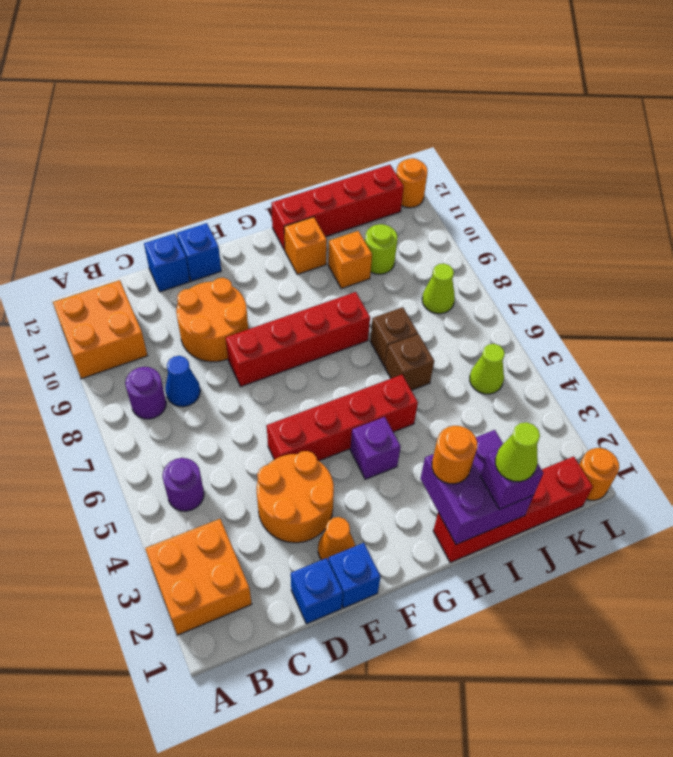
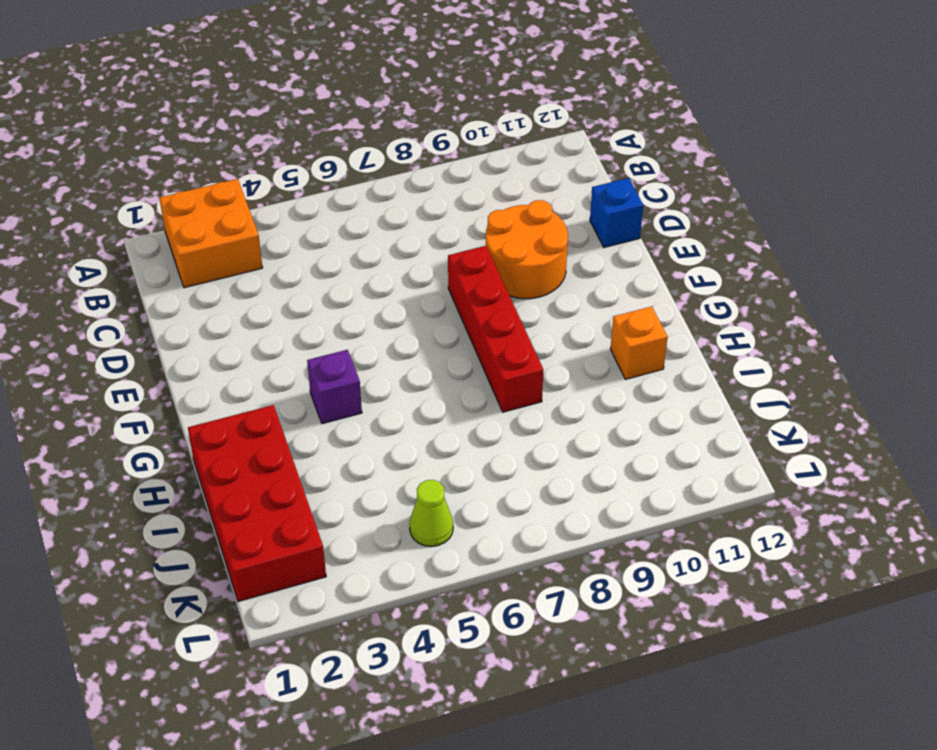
red 2x4 brick [188,405,326,601] -> red 1x4 brick [433,456,593,563]
none -> orange 2x2 brick [53,280,148,379]
none -> purple 1x1 round brick [163,458,204,511]
none -> purple 1x1 round brick [125,367,166,419]
none -> blue 1x1 cone [165,356,200,407]

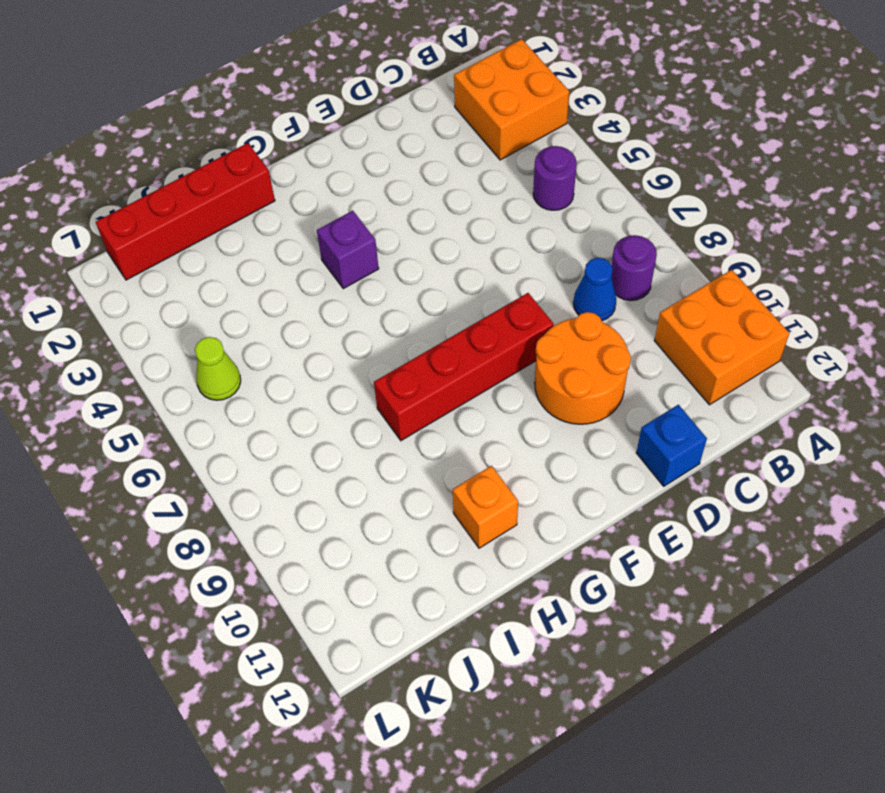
none -> blue 1x1 brick [291,558,343,624]
none -> orange 2x2 round brick [257,451,334,543]
none -> blue 1x1 brick [328,543,380,608]
none -> orange 1x1 cone [318,517,355,560]

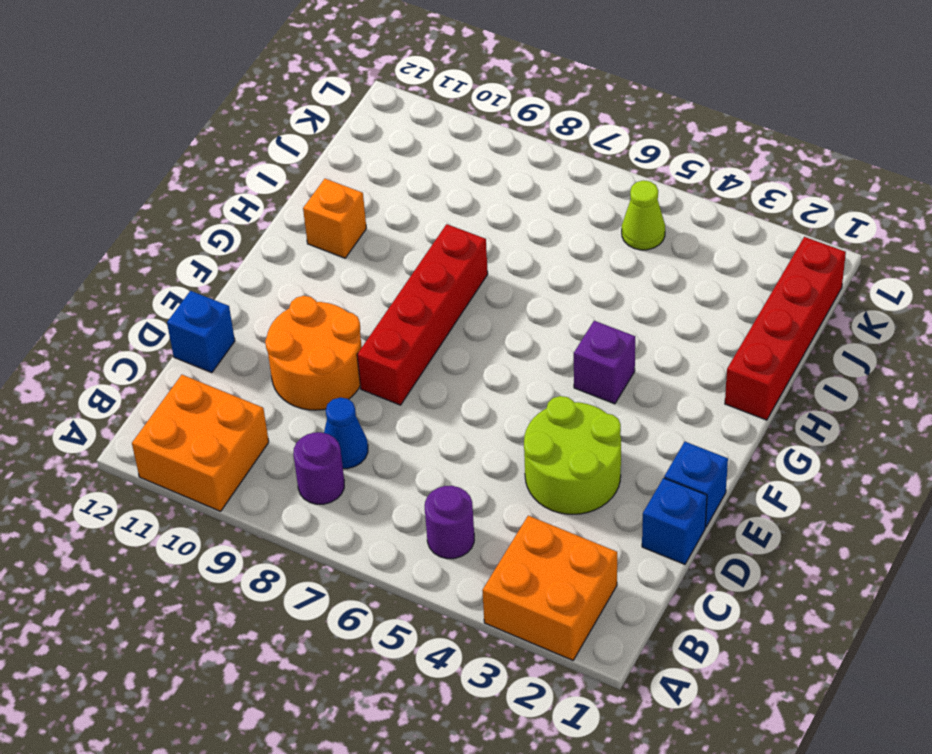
lime 2x2 round brick [524,396,621,514] -> orange 2x2 round brick [257,451,334,543]
none -> orange 1x1 cone [318,517,355,560]
none -> red 1x4 brick [267,375,418,461]
none -> blue 1x1 brick [177,223,221,281]
none -> red 1x4 brick [272,165,404,250]

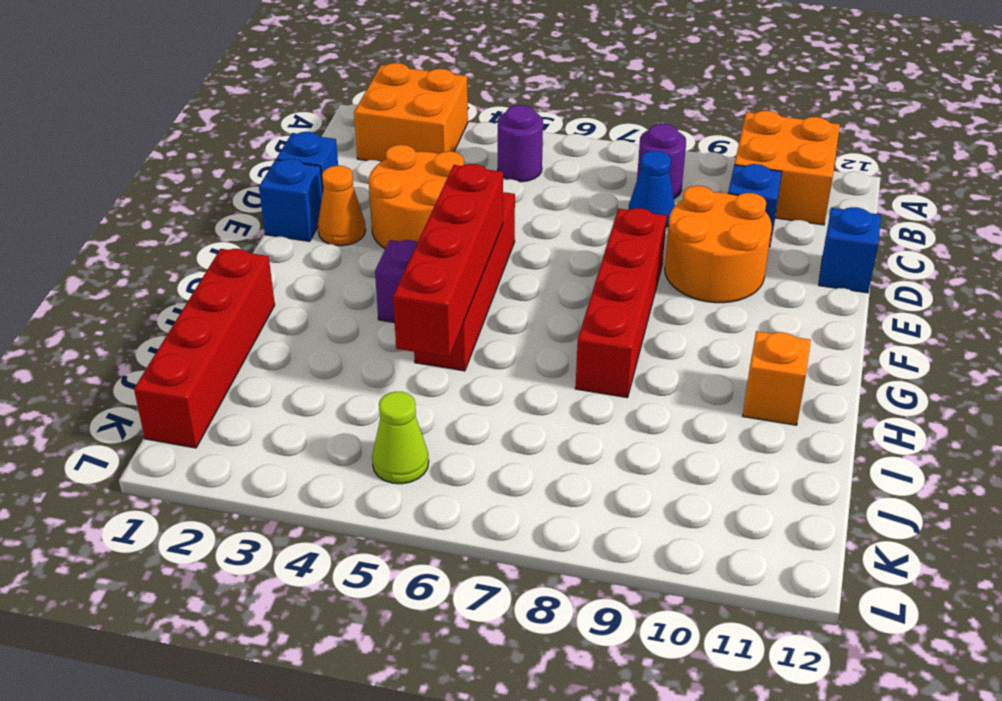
blue 1x1 brick [728,164,782,247] -> blue 1x1 brick moved to [177,223,221,281]
red 1x4 brick [393,164,503,357] -> red 1x4 brick moved to [272,165,404,250]
none -> brown 1x1 brick [385,334,434,390]
none -> brown 1x1 brick [370,307,418,367]
none -> orange 1x1 brick [328,231,372,289]
none -> lime 1x1 round brick [365,224,397,274]

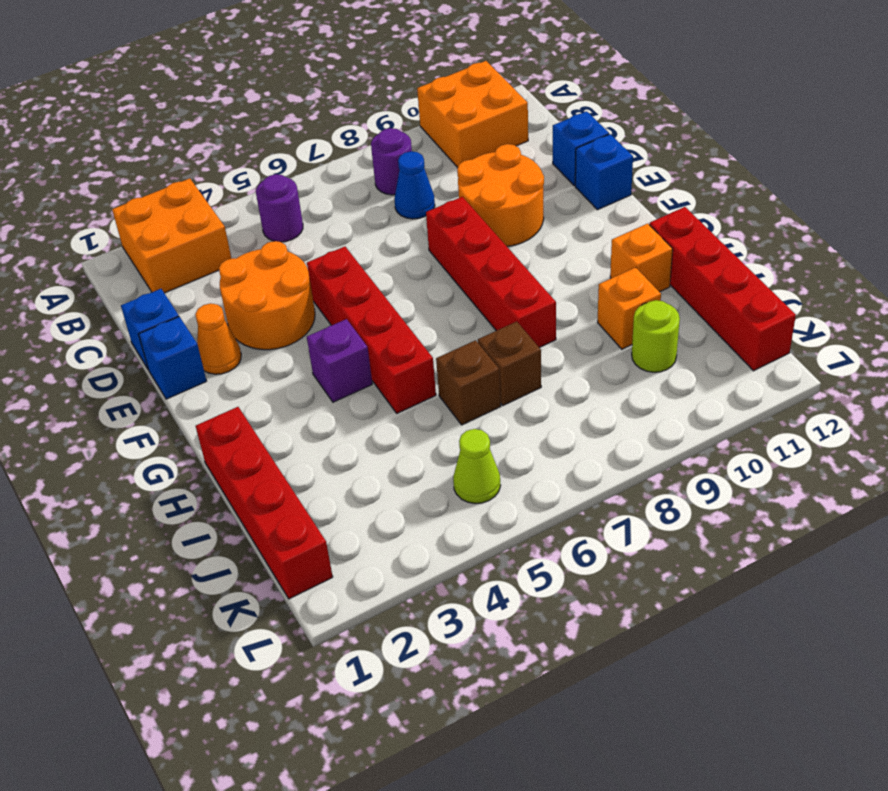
none -> lime 1x1 cone [422,264,455,314]
none -> orange 1x1 round brick [579,448,619,500]
none -> orange 1x1 round brick [396,158,427,208]
none -> purple 2x2 brick [420,430,534,544]

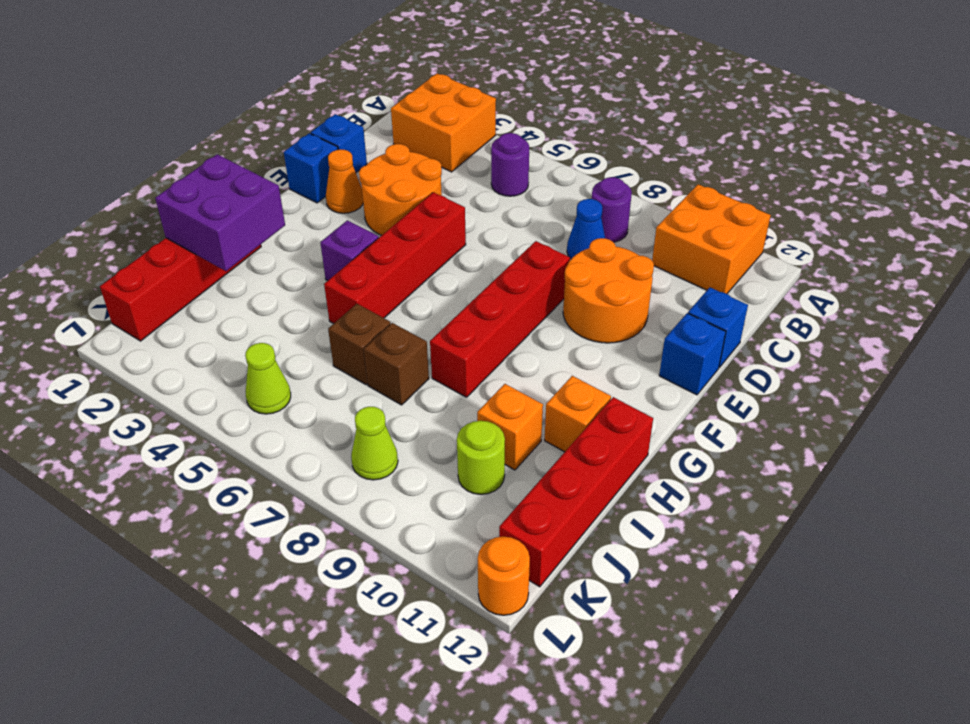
none -> orange 1x1 round brick [579,448,619,500]
none -> orange 1x1 round brick [432,426,477,484]
none -> purple 1x1 brick [480,450,543,509]
none -> lime 1x1 cone [495,422,540,482]

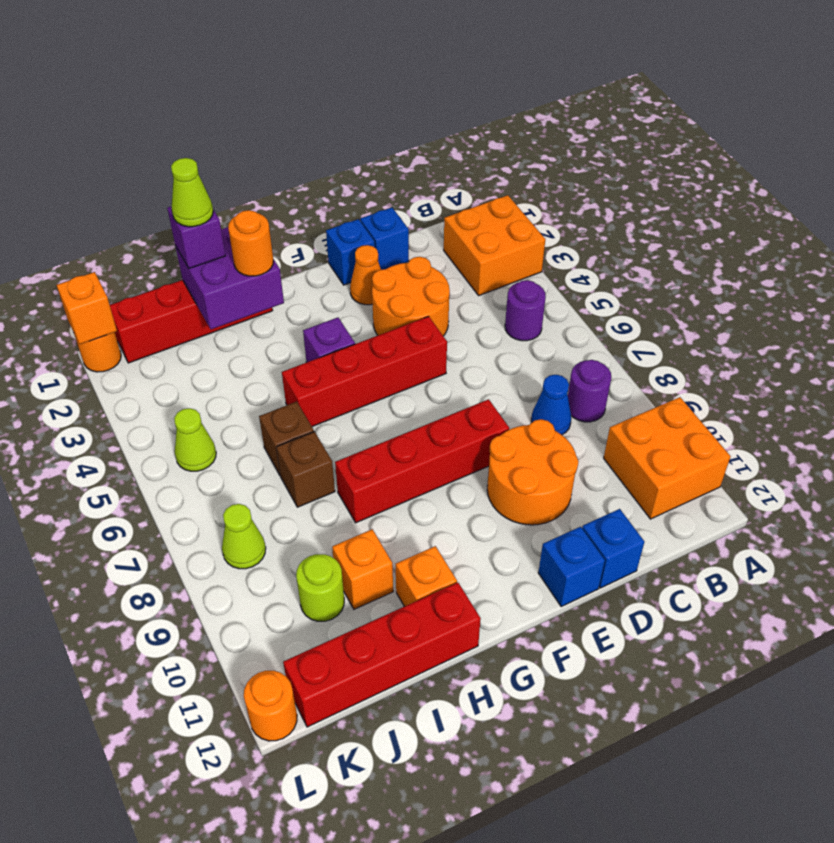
orange 1x1 brick [57,272,117,344] -> none

